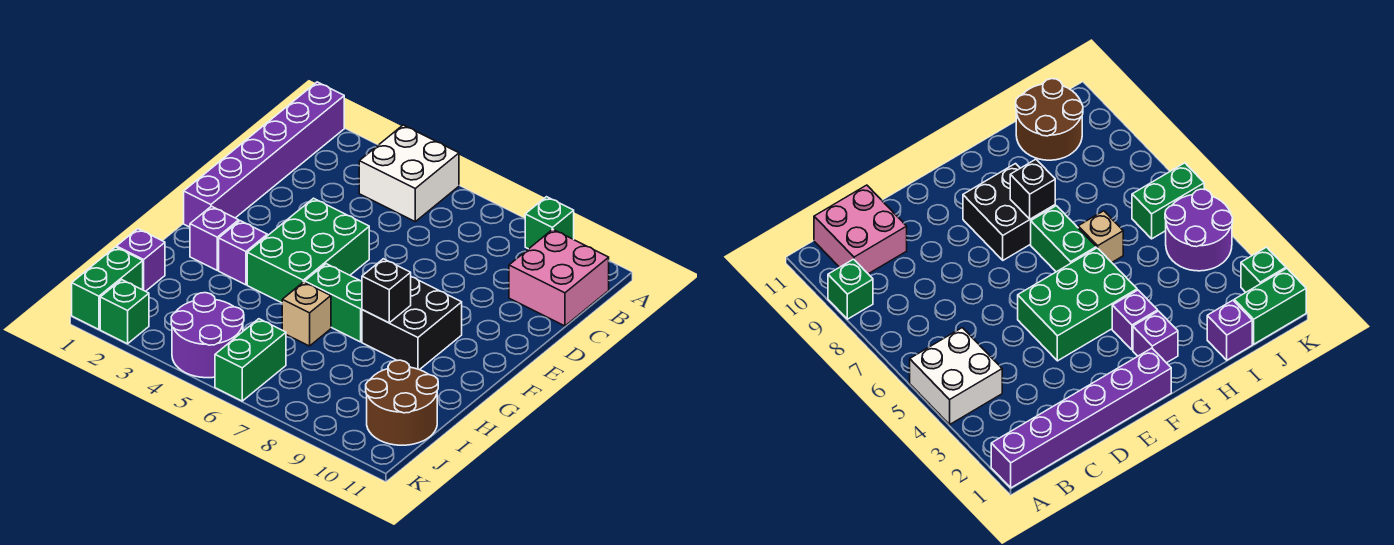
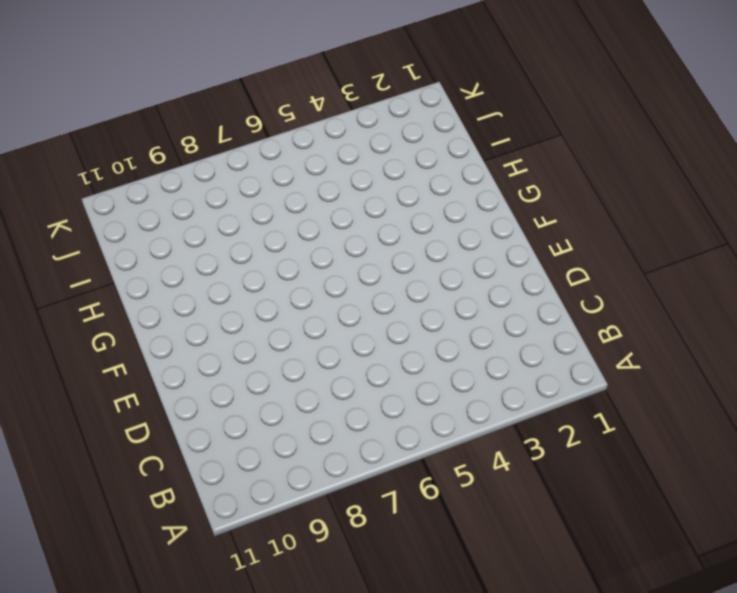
none -> purple 1x6 brick [184,82,344,227]
none -> white 2x2 brick [359,125,459,222]
none -> green 1x1 brick [525,197,574,249]

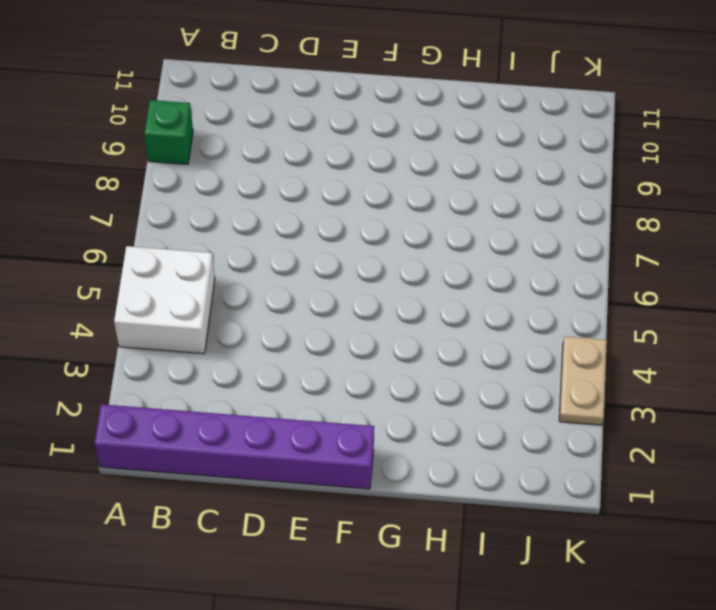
tan 1x2 plate [559,336,607,425] -> purple 2x2 round brick [171,293,244,378]
none -> pink 2x2 brick [509,229,609,326]
none -> green 2x3 brick [247,198,369,303]
none -> black 2x2 brick [362,277,462,370]

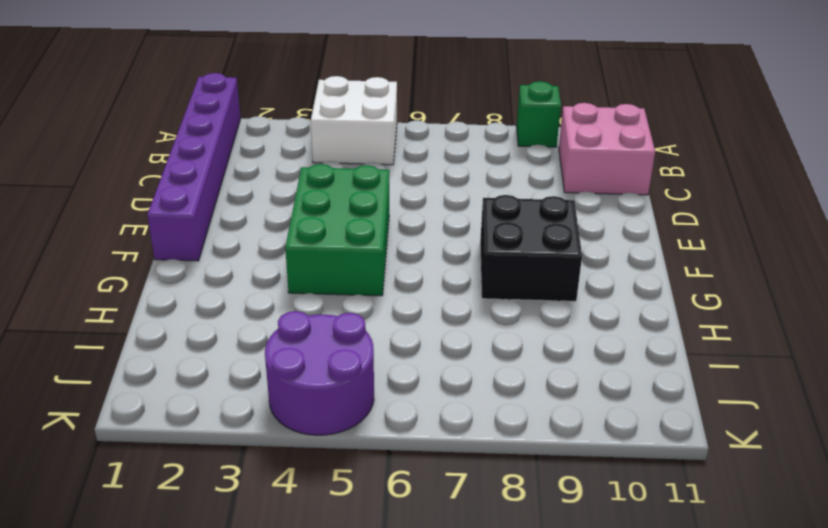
none -> purple 1x1 brick [190,206,239,270]
none -> purple 1x1 brick [219,221,267,285]
none -> green 1x2 brick [305,264,362,342]

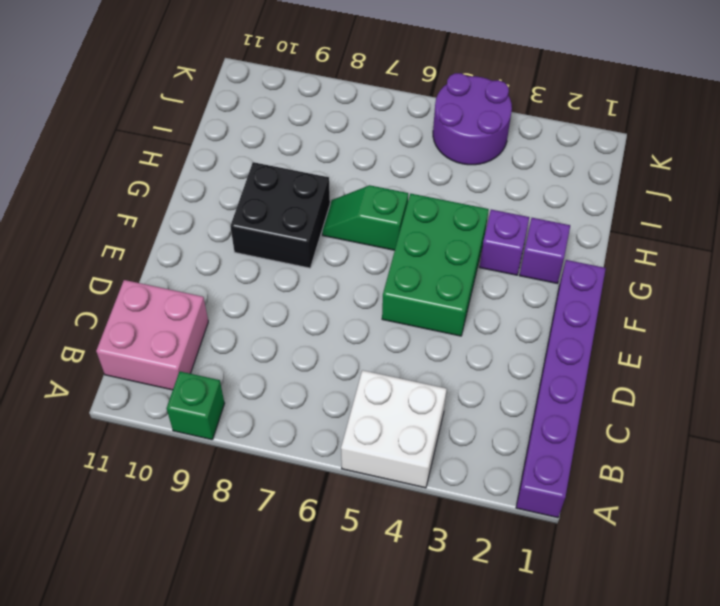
green 1x2 slope [322,185,408,250] -> green 1x2 brick [305,264,362,342]
none -> tan 1x1 brick [282,282,331,346]
none -> purple 1x1 brick [116,229,165,291]
none -> brown 2x2 round brick [366,360,438,445]

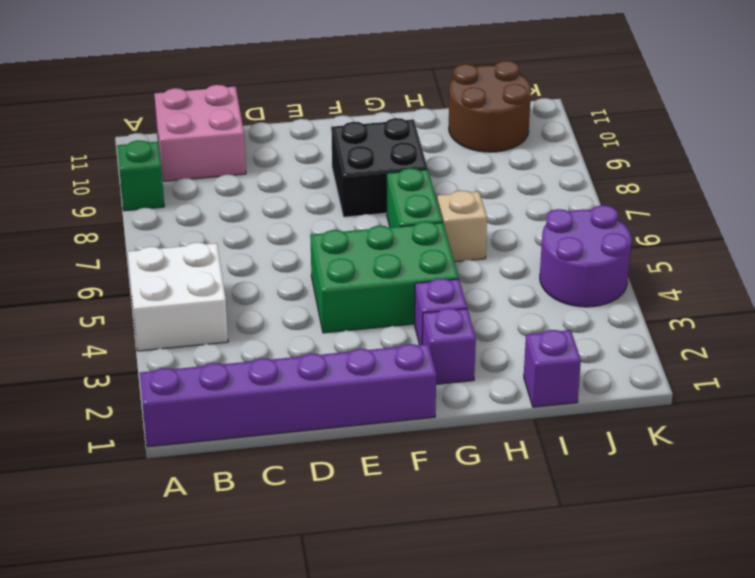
none -> green 1x2 brick [72,247,143,329]
none -> green 1x2 brick [215,319,286,401]
none -> green 1x1 brick [100,280,149,344]

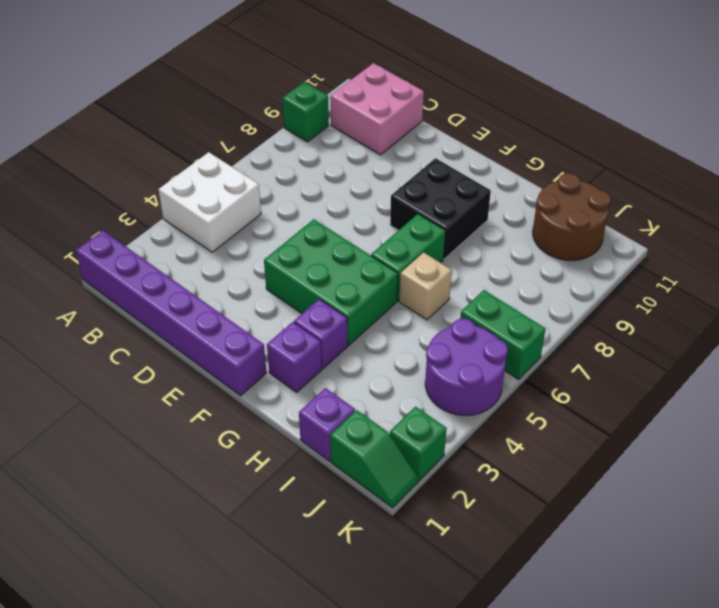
green 1x2 slope [330,410,418,508] -> green 1x2 brick [72,247,143,329]
none -> black 1x1 brick [362,259,411,323]

